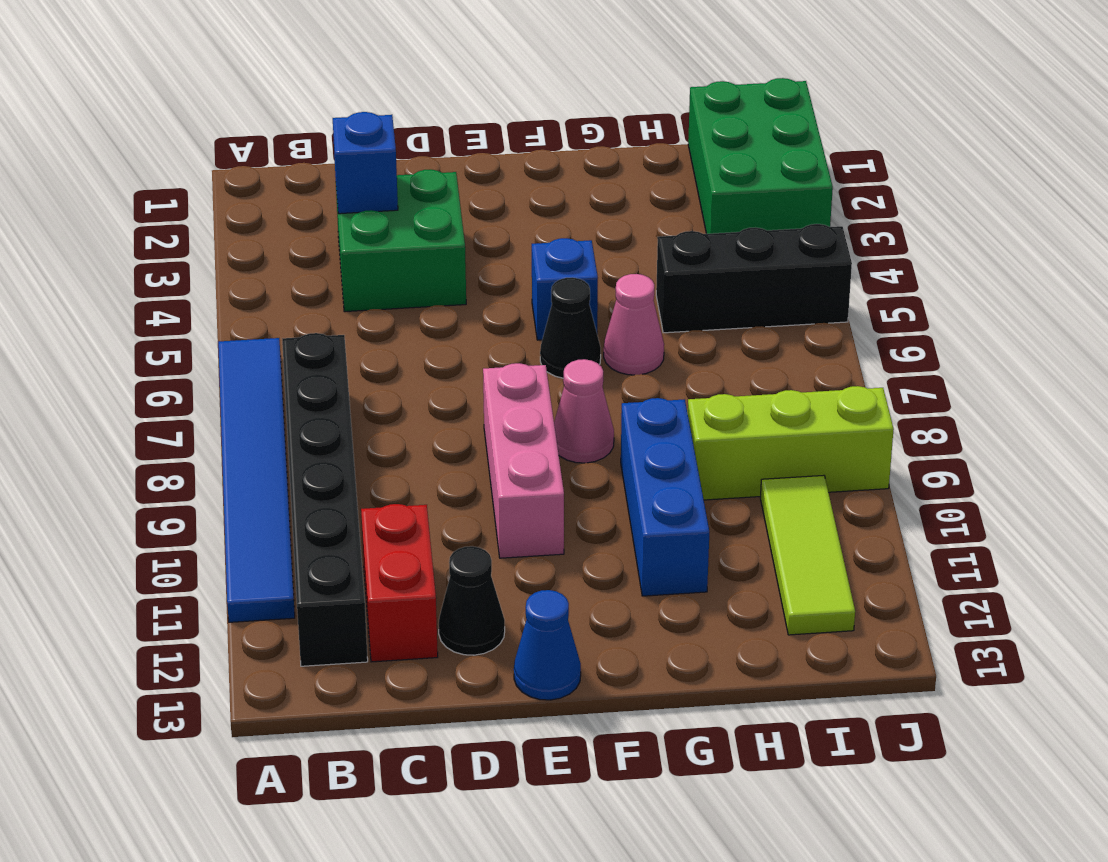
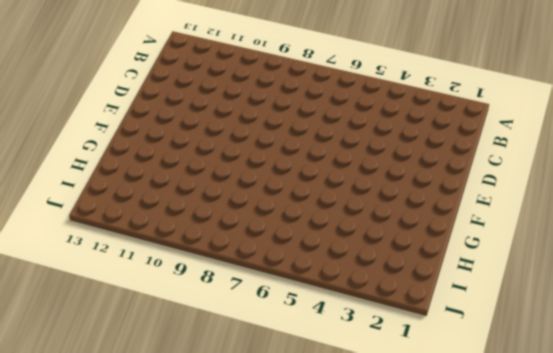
none -> blue 1x6 tile [218,338,295,622]
none -> black 1x6 brick [282,333,368,666]
none -> green 2x2 brick [336,169,466,312]

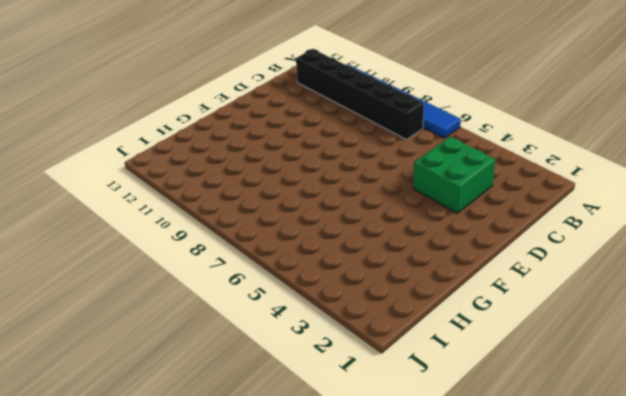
none -> red 1x2 brick [361,504,438,662]
none -> black 1x1 cone [438,546,505,655]
none -> pink 1x3 brick [483,363,564,558]

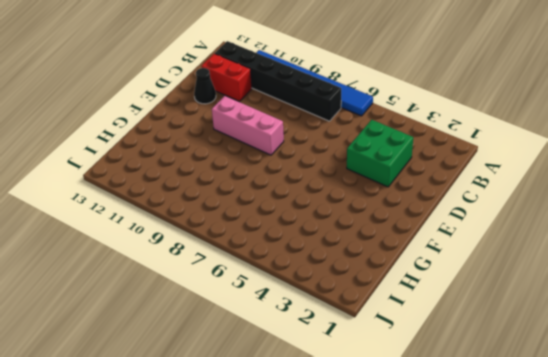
none -> blue 1x1 cone [514,590,581,700]
none -> blue 1x1 brick [532,238,598,340]
none -> black 1x1 cone [540,278,601,378]

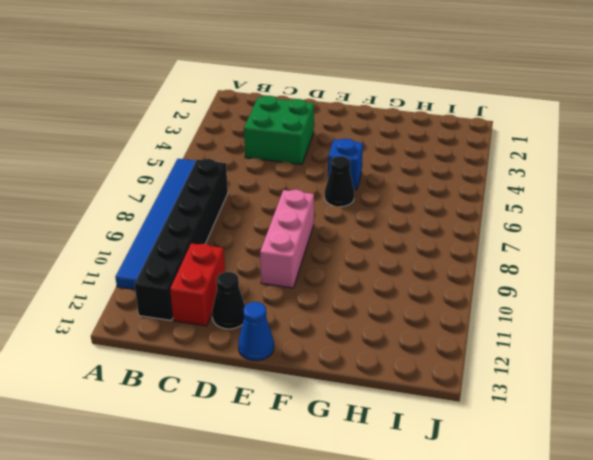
none -> pink 1x1 cone [554,359,614,463]
none -> pink 1x1 cone [604,274,664,375]
none -> blue 1x3 brick [621,398,709,596]

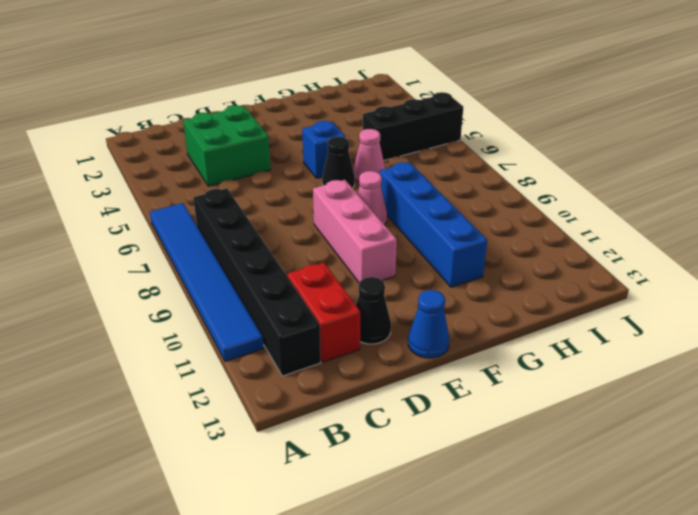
blue 1x4 brick [379,162,487,287] -> blue 1x3 brick [621,398,709,596]
none -> lime 1x3 brick [688,386,894,500]
none -> green 2x3 brick [688,78,833,234]
none -> lime 1x3 tile [760,475,855,635]

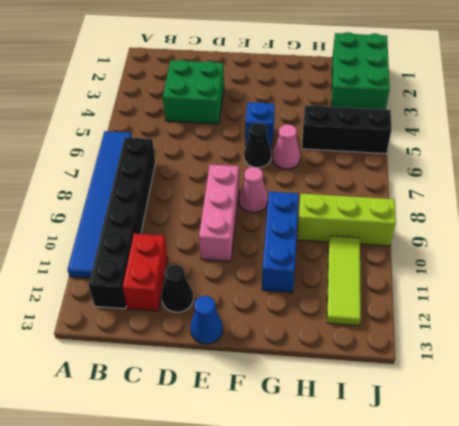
none -> blue 1x1 brick [333,112,398,214]

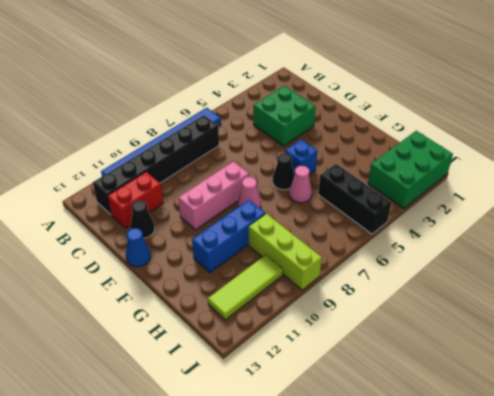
none -> blue 1x1 brick [333,112,398,214]

